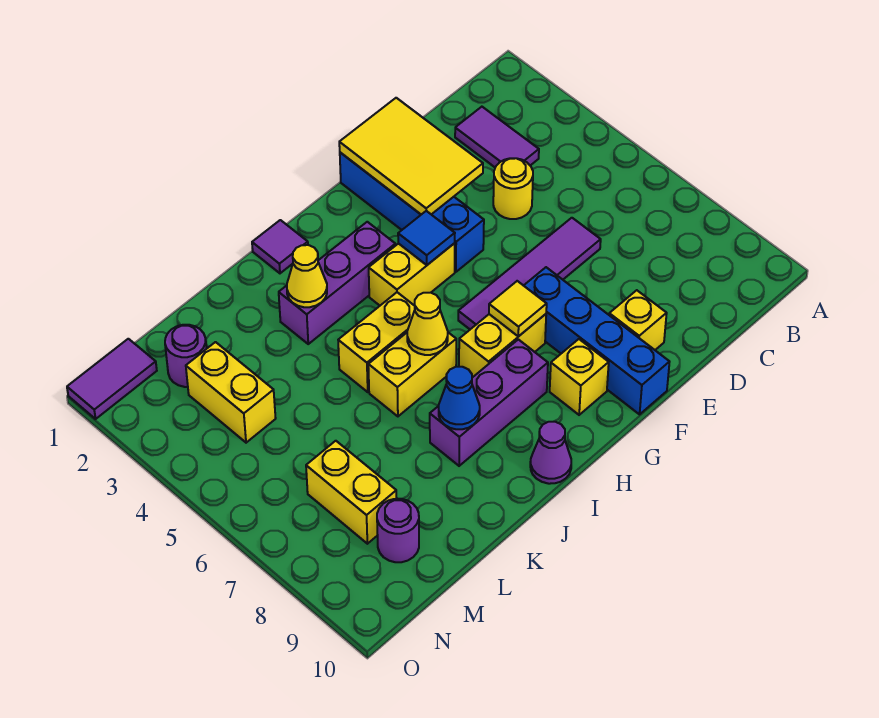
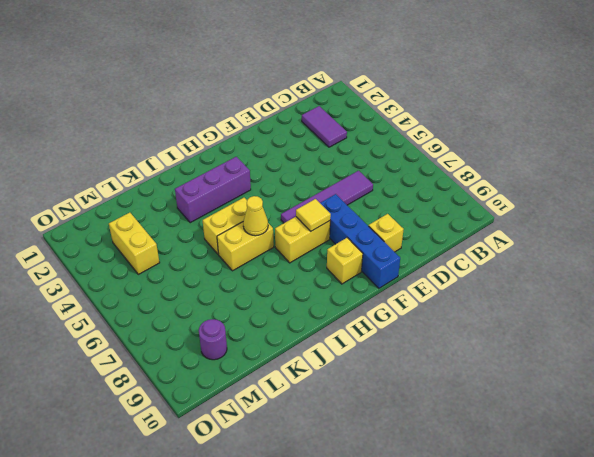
none -> yellow 1x1 round brick [493,158,533,219]
none -> blue 1x4 brick [340,152,484,272]
none -> yellow 1x2 brick [369,243,455,306]

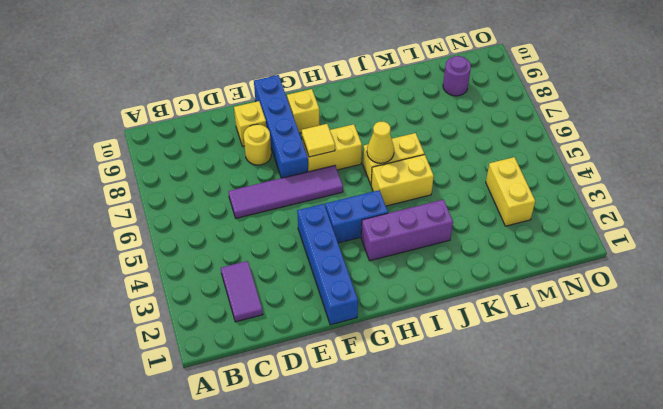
yellow 1x1 round brick [244,124,271,165] -> yellow 1x1 round brick moved to [493,158,533,219]
blue 1x2 brick [325,190,388,243] -> yellow 1x2 brick [369,243,455,306]
none -> purple 1x3 brick [430,339,548,466]
none -> purple 1x1 tile [252,220,308,273]
none -> purple 1x1 cone [530,422,571,484]

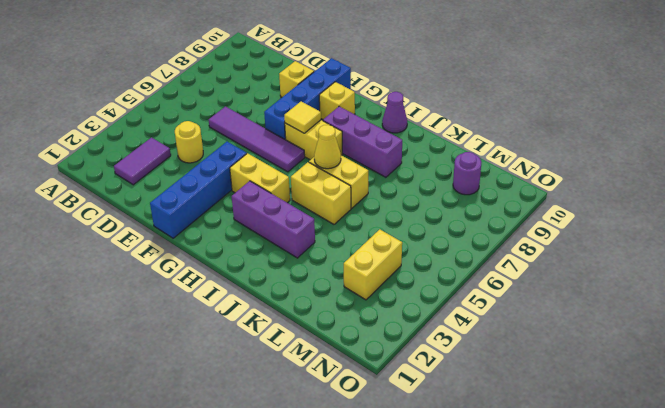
none -> purple 1x1 tile [252,220,308,273]
none -> purple 1x1 round brick [165,325,206,387]
none -> yellow 1x2 brick [306,441,397,544]

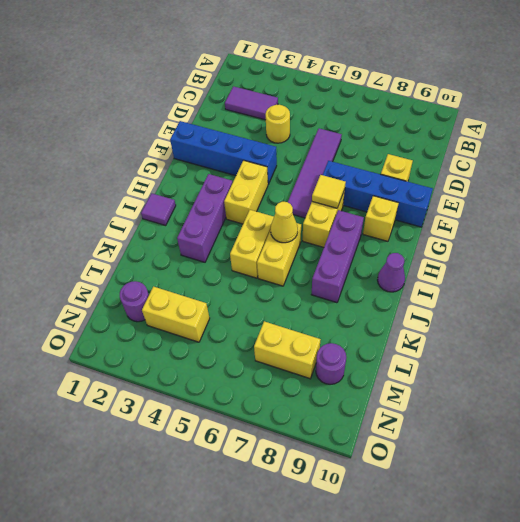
none -> purple 1x2 tile [67,339,157,419]
none -> yellow 2x3 tile [339,98,483,215]
none -> blue 1x1 tile [398,211,455,265]

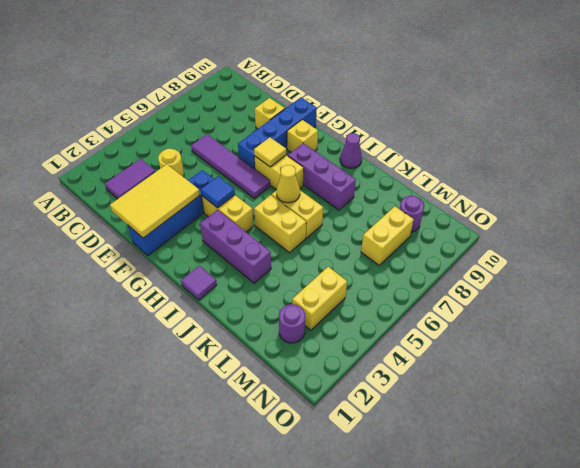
none -> purple 1x2 tile [67,339,157,419]
none -> yellow 1x1 cone [287,245,327,307]
none -> blue 1x1 cone [439,367,480,429]

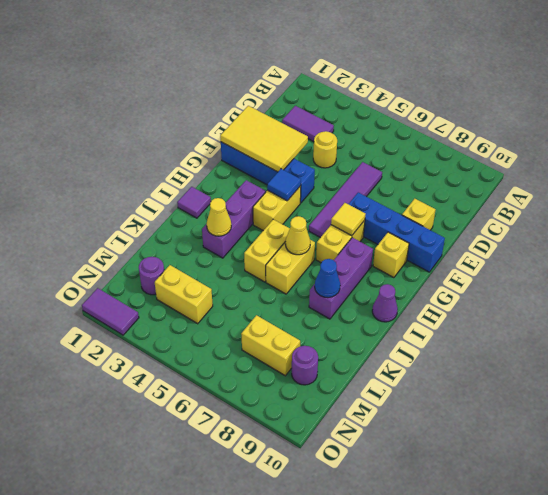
purple 1x2 tile [82,288,139,335] -> purple 1x2 tile turned to [67,339,157,419]

